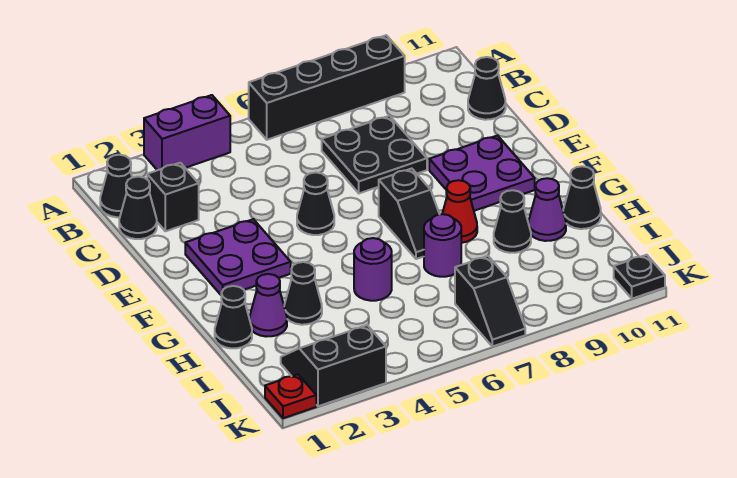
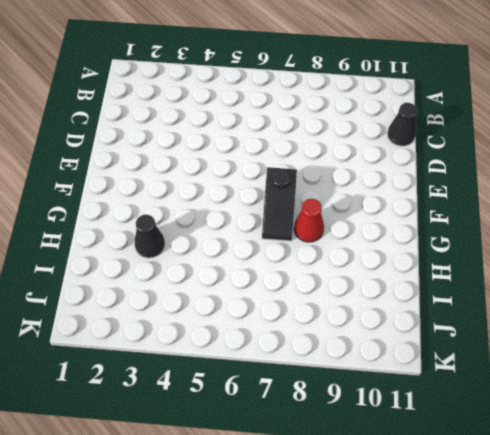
none -> purple 1x2 brick [144,95,230,170]
none -> black 1x4 brick [249,35,405,140]
none -> black 1x1 cone [100,155,132,217]

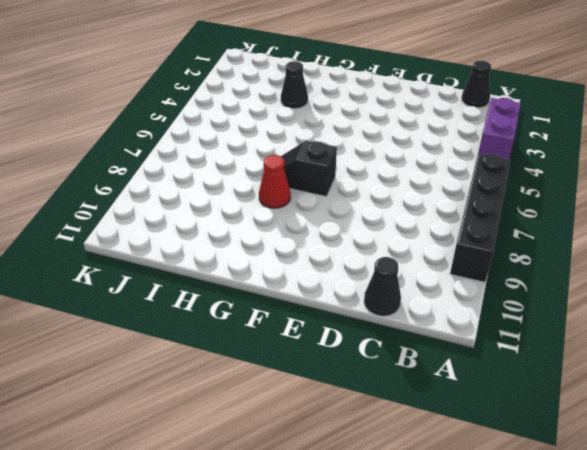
none -> black 1x1 cone [119,177,157,239]
none -> black 1x1 brick [147,163,199,231]
none -> black 2x2 plate [322,116,427,193]

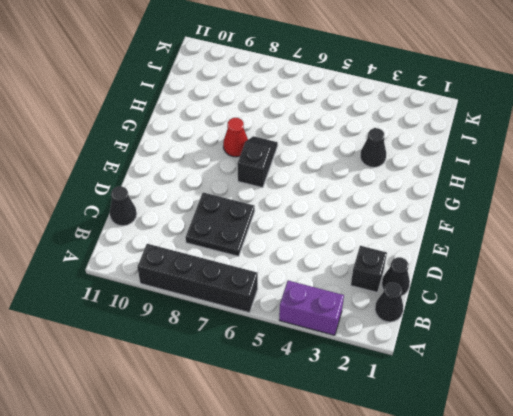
none -> purple 2x2 plate [185,219,291,295]
none -> black 1x1 cone [297,173,334,235]
none -> purple 2x2 plate [429,136,535,211]

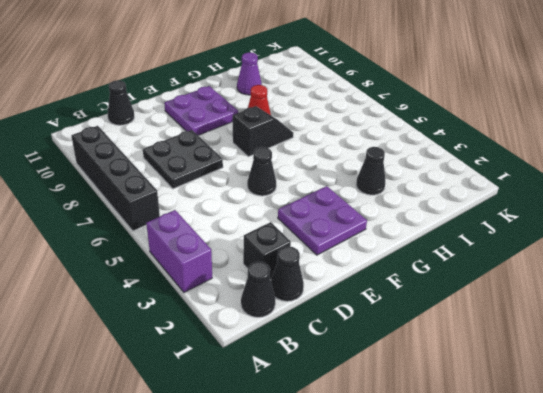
none -> black 1x1 cone [215,286,252,348]
none -> purple 1x1 cone [249,274,287,337]
none -> purple 1x1 round brick [354,238,392,301]

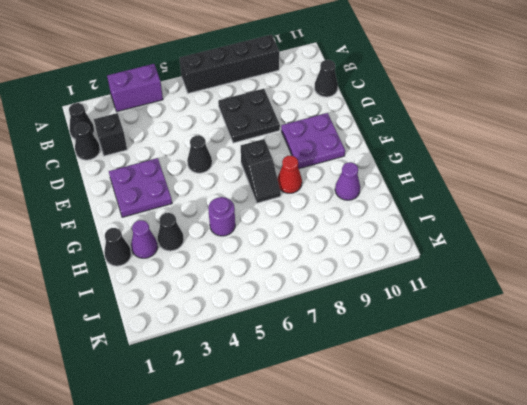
none -> purple 1x1 round brick [424,214,461,277]
none -> black 1x1 cone [494,190,531,253]
none -> black 1x1 cone [563,166,601,229]

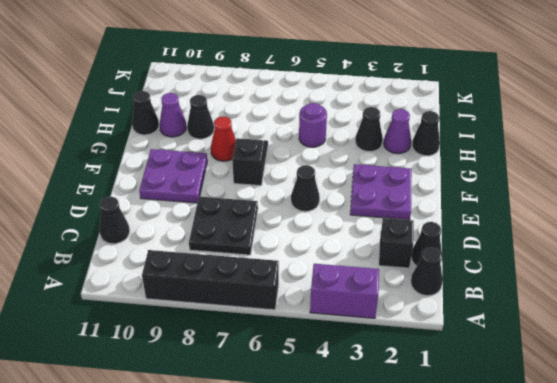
none -> purple 1x1 round brick [424,214,461,277]
none -> black 2x2 slope [281,325,386,406]
none -> black 1x2 slope [455,256,525,346]

